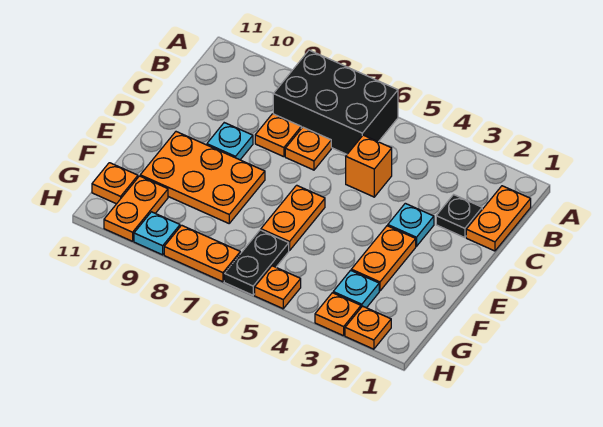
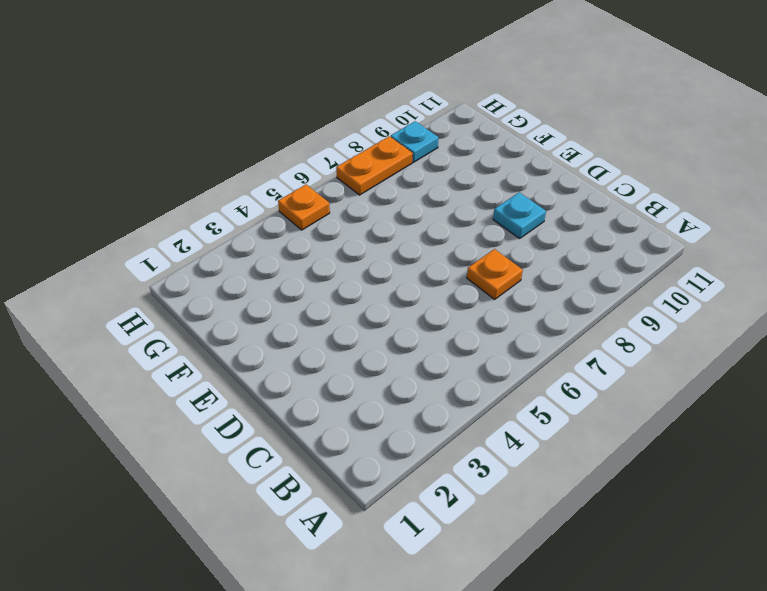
none -> black 2x3 brick [273,50,398,154]
none -> orange 1x2 plate [466,186,531,251]
none -> black 1x1 plate [436,195,482,238]

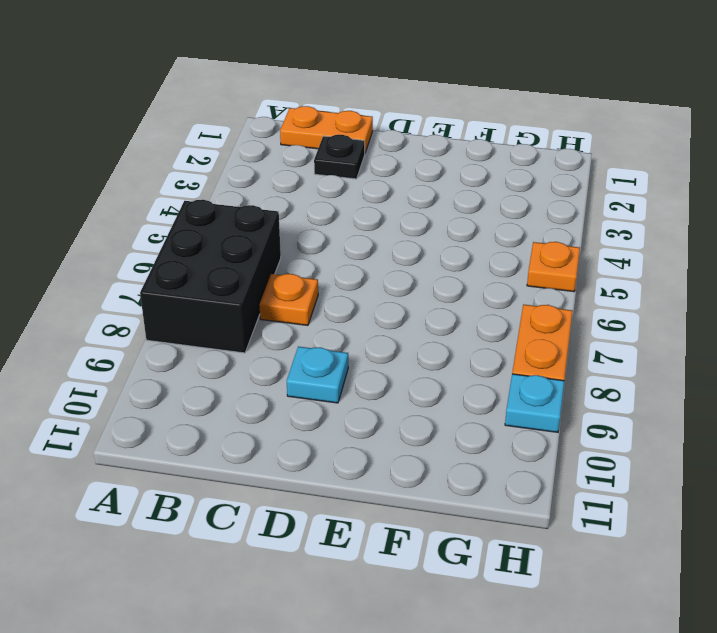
none -> orange 1x1 brick [346,135,392,197]
none -> orange 1x1 plate [255,114,301,157]
none -> cyan 1x1 plate [388,203,434,246]

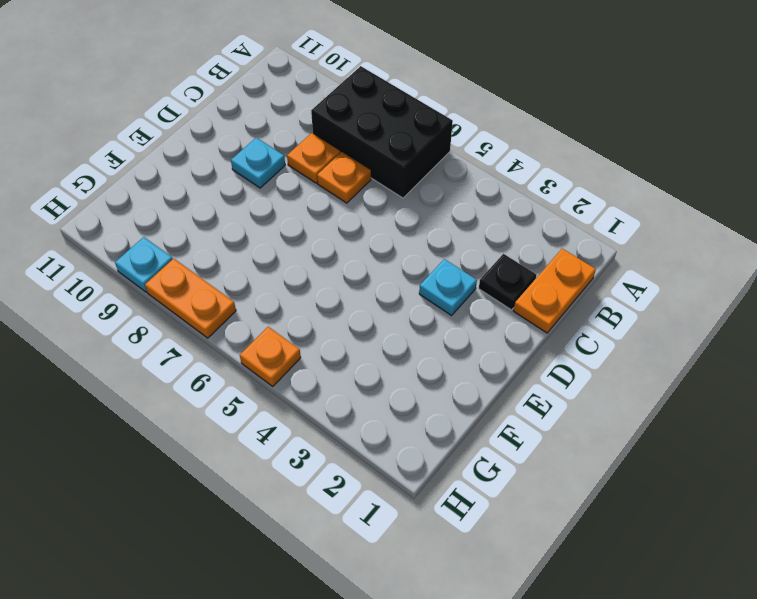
none -> orange 1x1 brick [346,135,392,197]
none -> orange 1x2 plate [351,226,416,291]
none -> orange 1x2 plate [261,185,325,251]

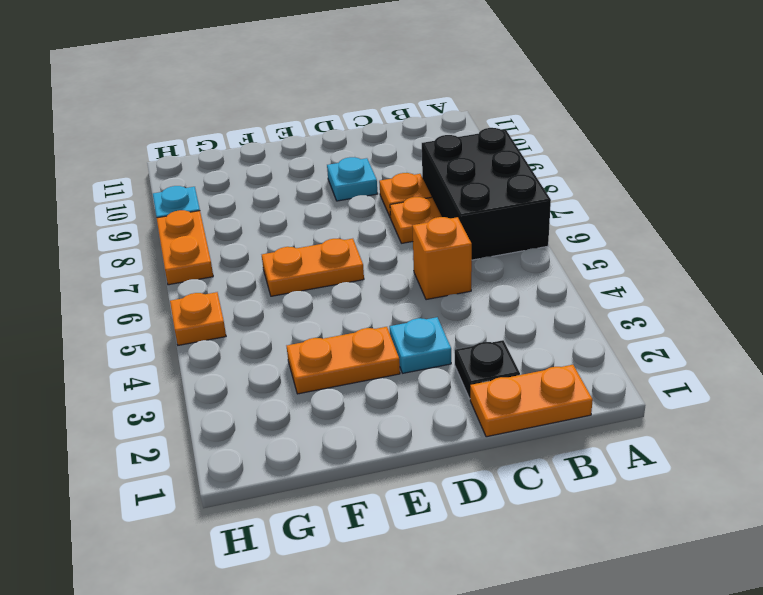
none -> orange 2x3 plate [140,132,265,223]
none -> cyan 1x1 plate [333,270,379,308]
none -> black 1x2 plate [224,230,289,295]

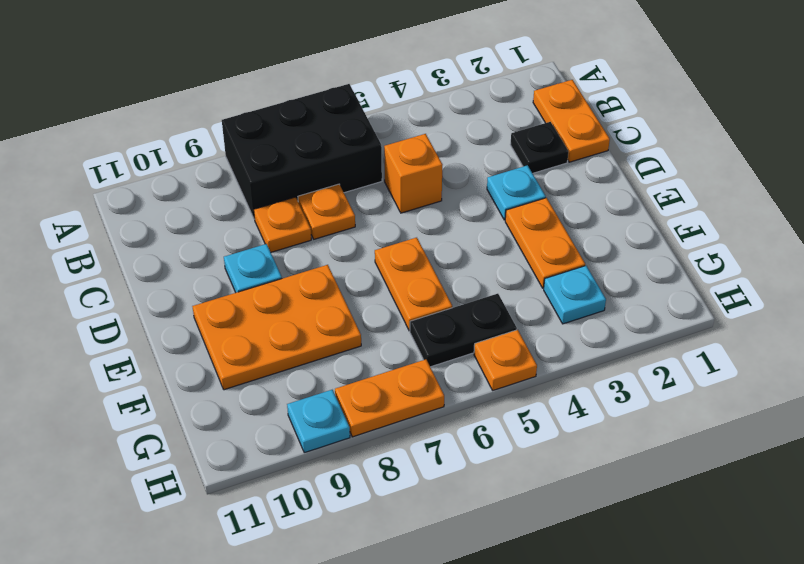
black 1x2 plate [410,294,517,367] -> black 1x2 plate turned to [224,230,289,295]
none -> orange 1x2 plate [104,176,168,241]
none -> orange 1x1 plate [92,163,138,204]
none -> orange 1x1 plate [345,306,391,349]

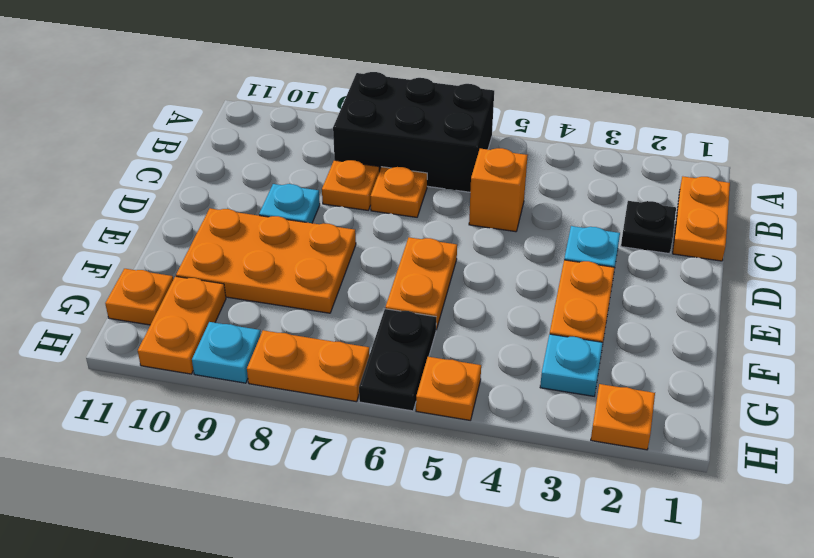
none -> orange 1x1 plate [315,293,361,336]

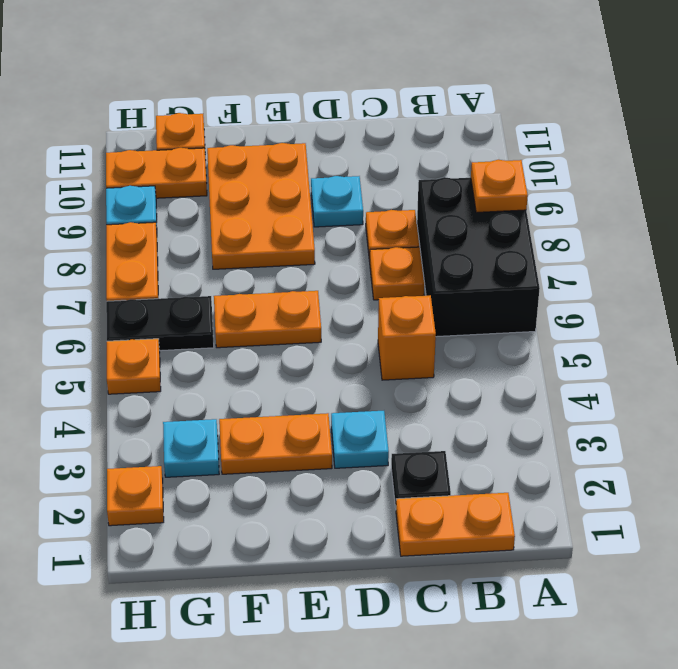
orange 1x1 plate [471,160,528,212] -> orange 1x1 plate moved to [315,293,361,336]

